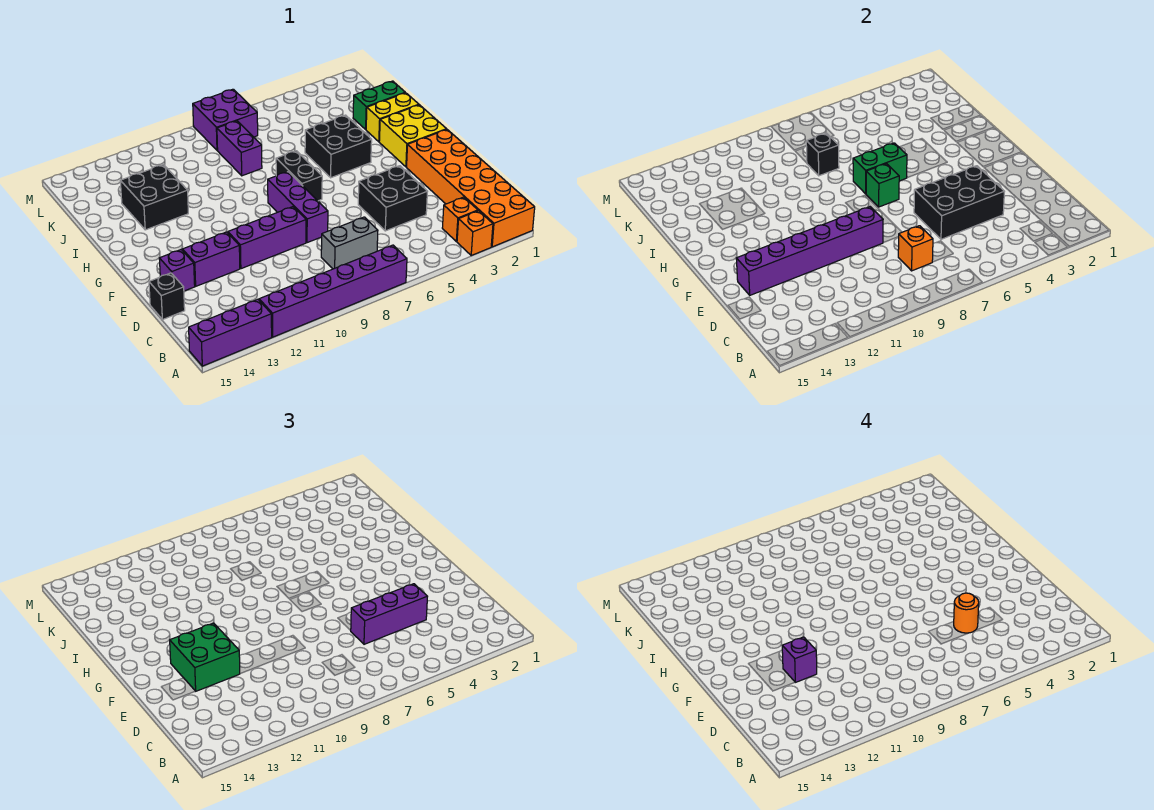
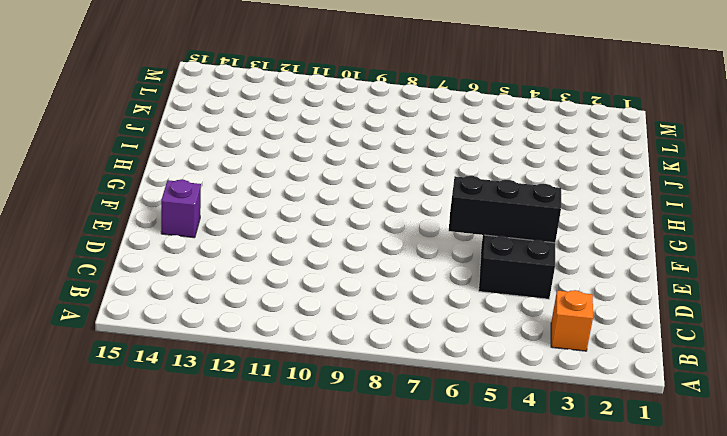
black 1x3 brick [449,176,561,243] -> black 2x3 brick [914,166,1005,239]
none -> orange 2x6 brick [407,130,535,247]
none -> orange 1x1 brick [457,211,493,255]
none -> purple 1x6 brick [259,245,407,337]
none -> purple 1x3 brick [189,299,272,366]

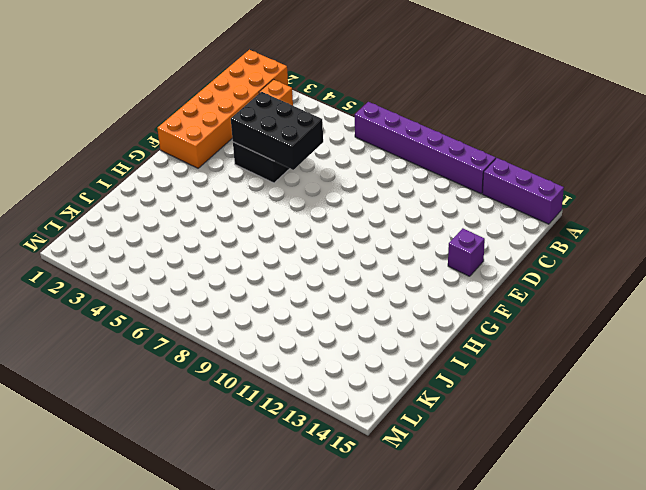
none -> orange 1x1 brick [457,211,493,255]
none -> grey 1x2 brick [321,217,378,269]
none -> black 1x1 brick [149,273,185,320]
none -> purple 1x3 brick [268,172,328,243]

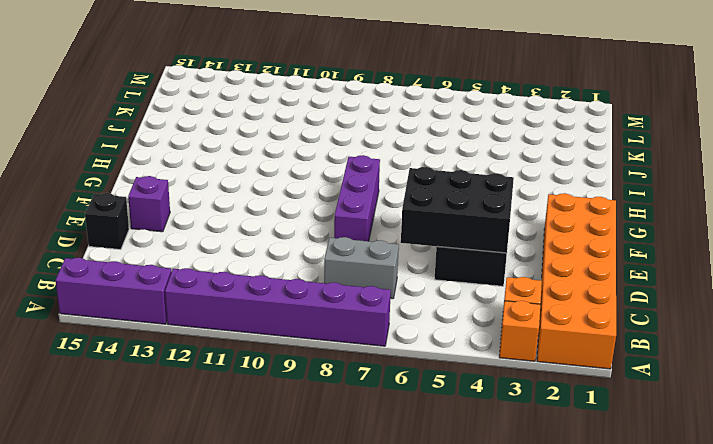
none -> purple 1x3 brick [228,207,306,269]
none -> purple 1x2 brick [182,232,240,286]
none -> yellow 2x2 brick [379,105,447,167]
none -> black 1x2 brick [276,151,322,201]

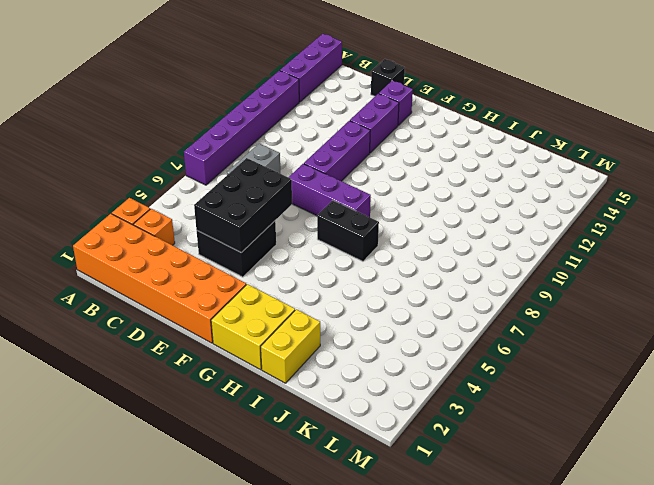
none -> black 2x2 brick [305,115,372,178]
none -> black 2x2 brick [120,165,188,230]
none -> green 1x2 brick [353,81,405,129]
none -> purple 1x2 brick [217,121,262,176]

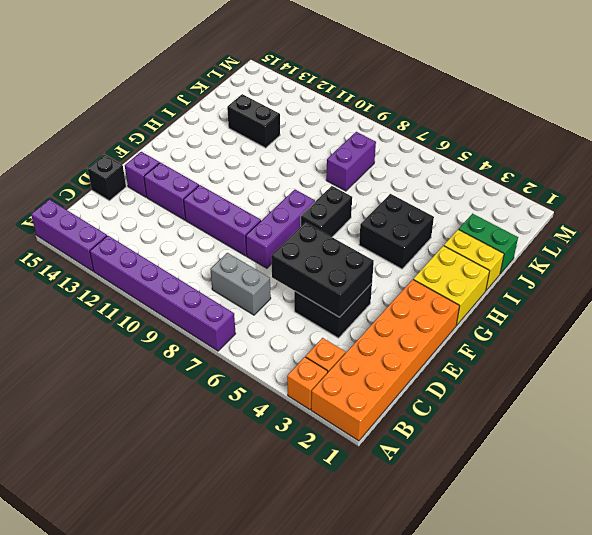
black 1x2 brick [227,94,280,148] -> black 2x2 brick [120,165,188,230]
none -> purple 2x2 brick [193,89,258,150]
none -> orange 1x1 brick [898,226,933,271]
none -> purple 1x6 brick [736,207,883,295]
none -> green 1x1 brick [866,164,899,207]

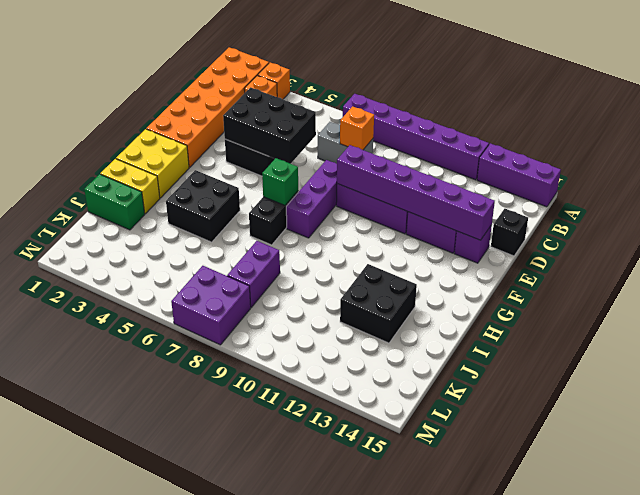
none -> green 1x2 brick [853,143,907,194]
none -> black 1x1 brick [806,133,839,176]
none -> purple 1x3 brick [351,584,428,644]
none -> green 2x2 brick [170,623,240,691]

